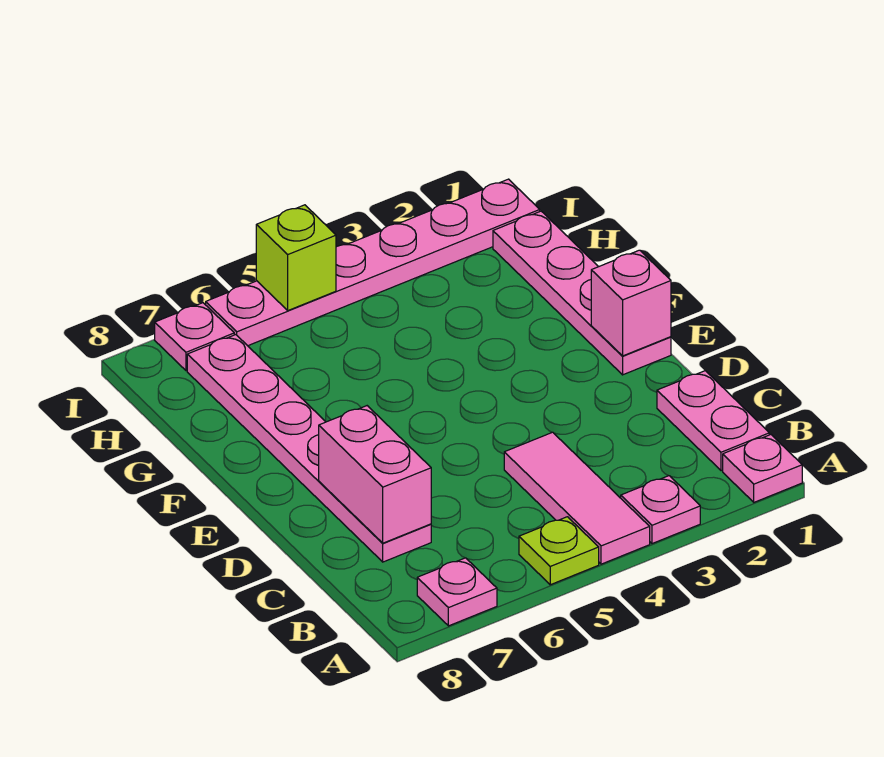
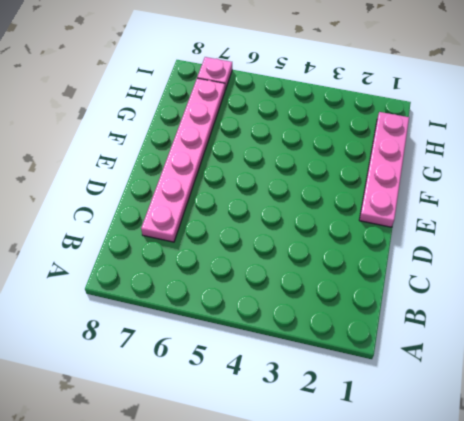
none -> pink 1x1 plate [723,435,802,502]
none -> pink 1x1 plate [621,476,700,544]
none -> pink 1x3 tile [504,432,650,564]

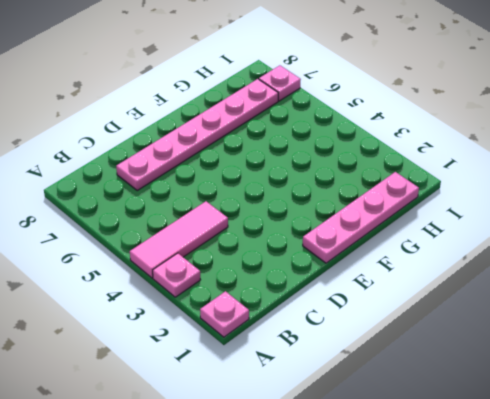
none -> lime 1x1 plate [519,517,599,585]
none -> pink 1x1 plate [417,558,497,626]
none -> pink 1x2 plate [657,371,769,471]

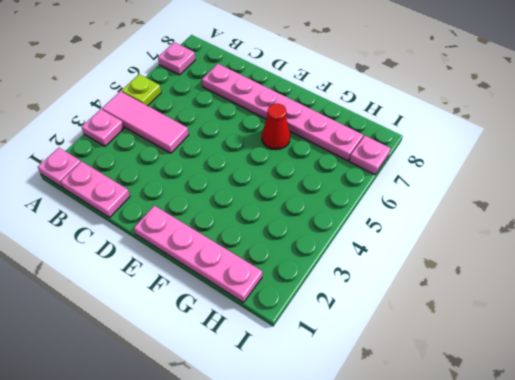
red 1x1 cone [262,104,290,150] -> none
none -> pink 1x6 plate [206,179,540,346]
none -> pink 1x2 brick [319,406,431,543]
none -> pink 1x1 brick [591,250,671,356]

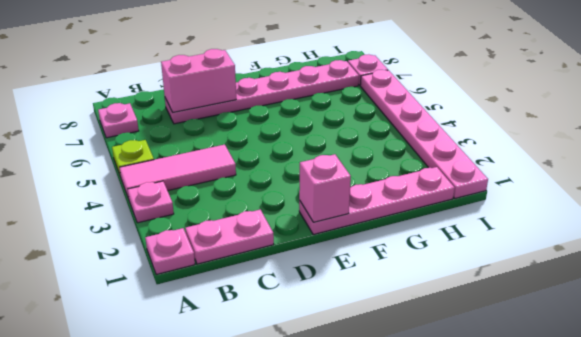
none -> lime 1x1 brick [256,205,336,310]

